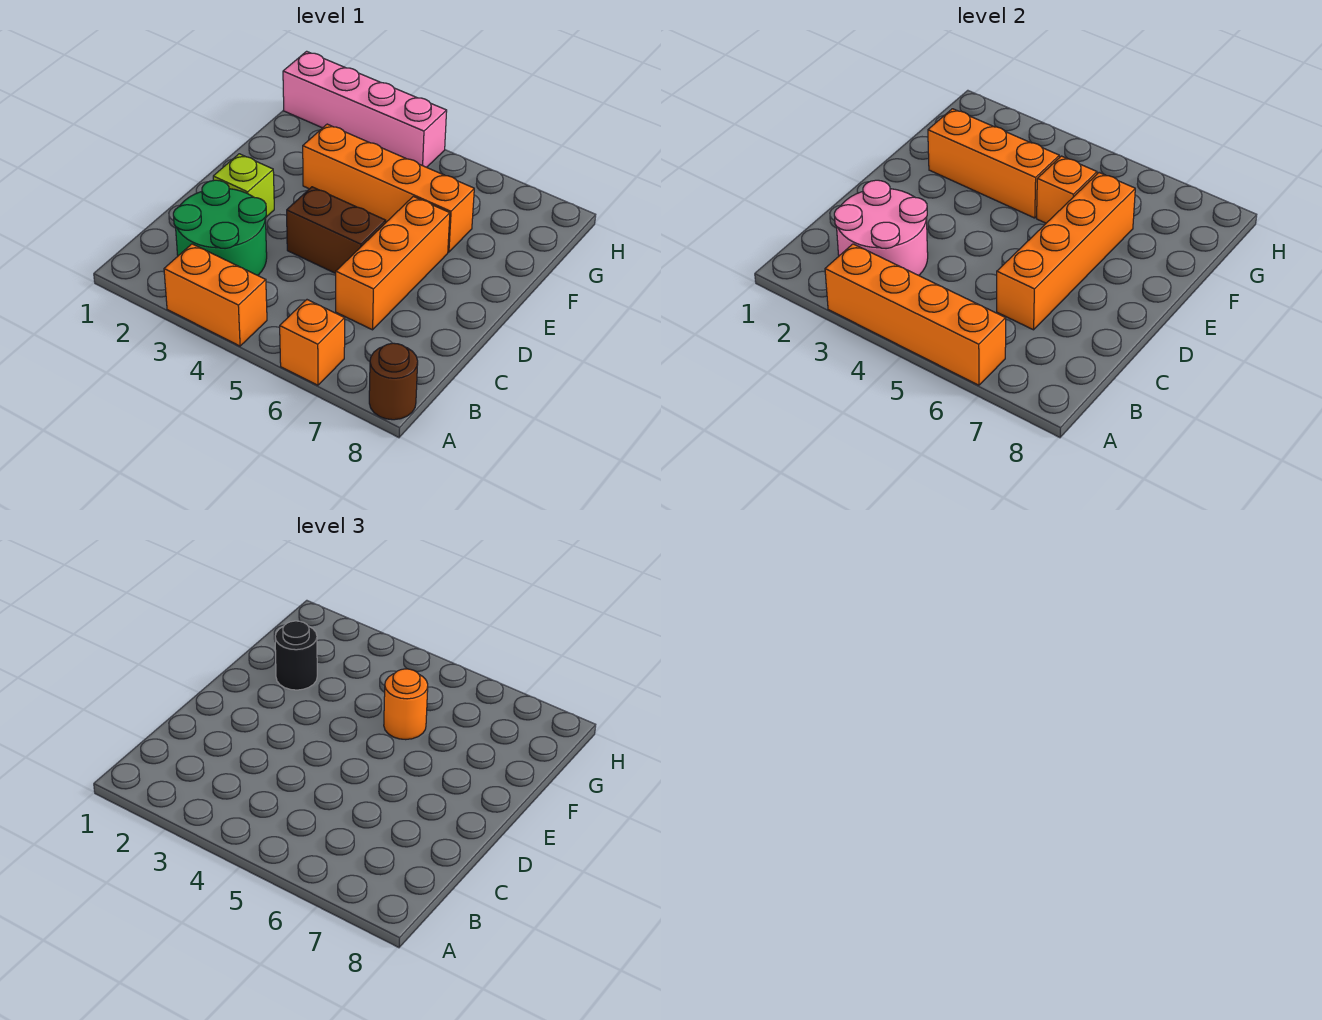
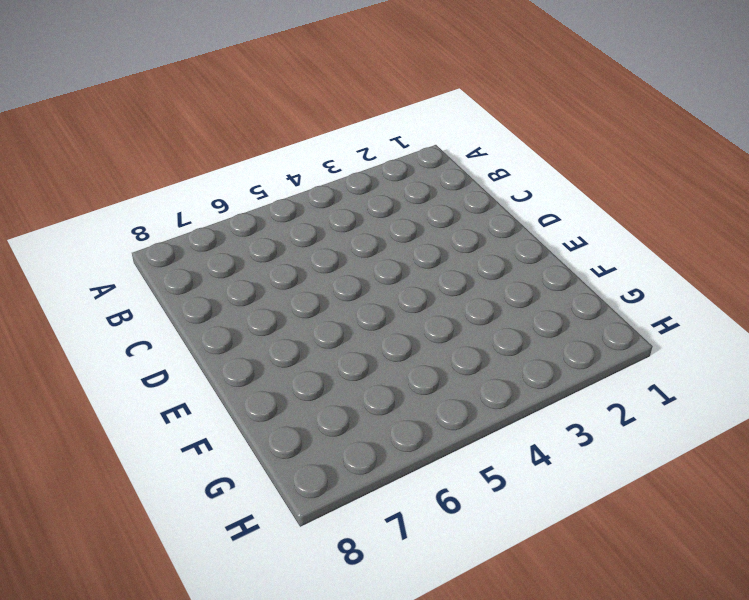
none -> orange 1x2 brick [164,244,267,346]
none -> orange 1x1 brick [280,300,345,385]
none -> brown 1x1 round brick [369,343,418,420]

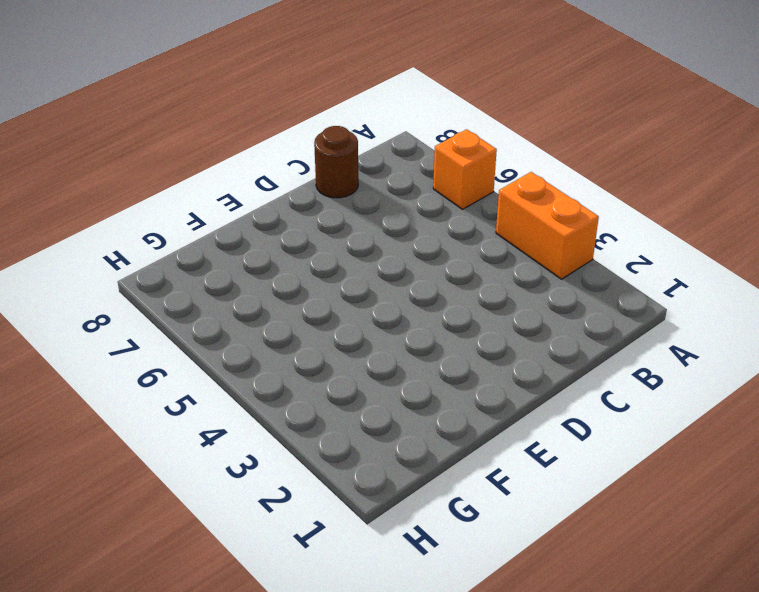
brown 1x1 round brick [314,126,358,198] -> brown 1x1 round brick moved to [369,343,418,420]
none -> green 2x2 round brick [173,180,267,275]
none -> orange 1x3 brick [336,197,450,330]
none -> lime 1x1 brick [213,154,274,218]

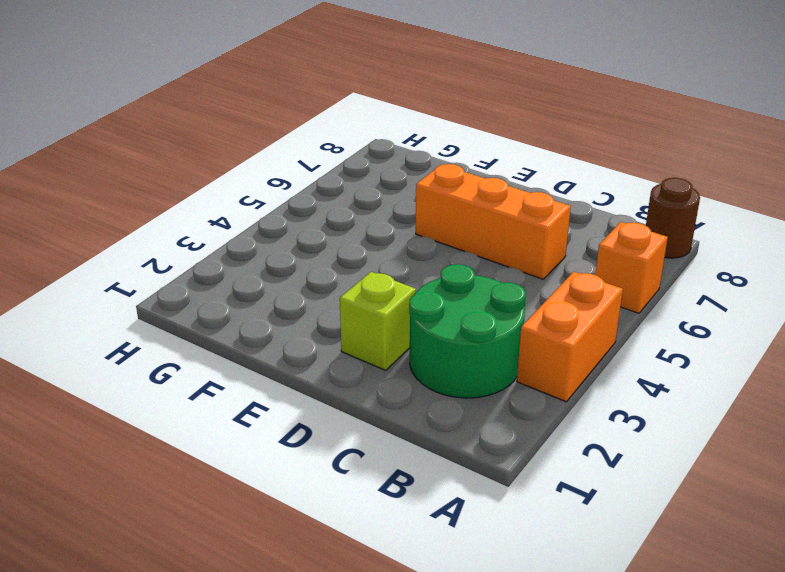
none -> brown 1x2 brick [287,187,386,273]
none -> orange 1x4 brick [303,124,474,252]
none -> pink 1x4 brick [283,51,447,167]

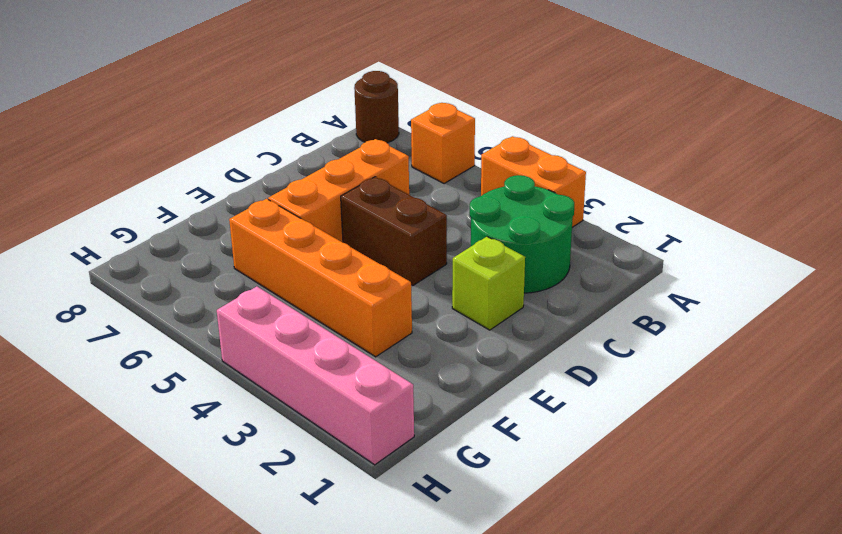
none -> orange 1x4 brick [825,244,1006,385]
none -> pink 2x2 round brick [834,180,928,275]
none -> orange 1x4 brick [997,173,1135,330]

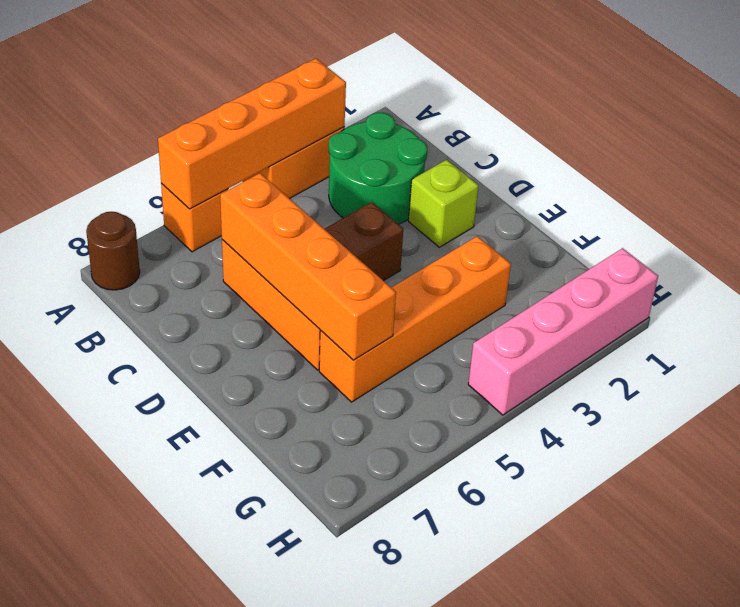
none -> pink 2x2 round brick [834,180,928,275]
none -> orange 1x3 brick [928,109,1059,218]
none -> orange 1x1 brick [1037,156,1097,223]

